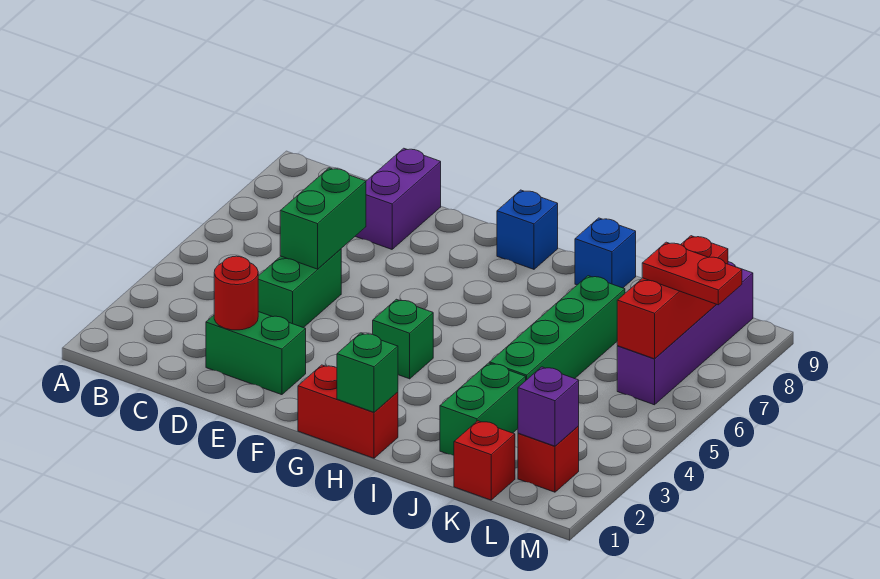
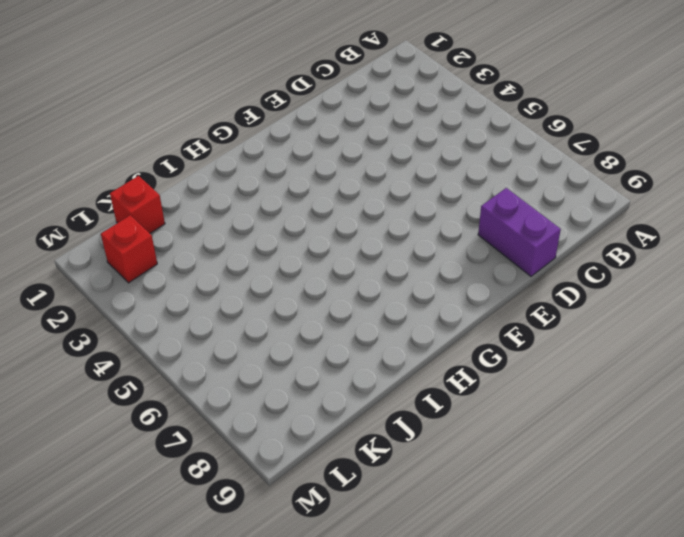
none -> green 1x2 brick [206,312,306,395]
none -> green 1x2 brick [258,249,341,328]
none -> red 1x2 brick [298,365,398,458]

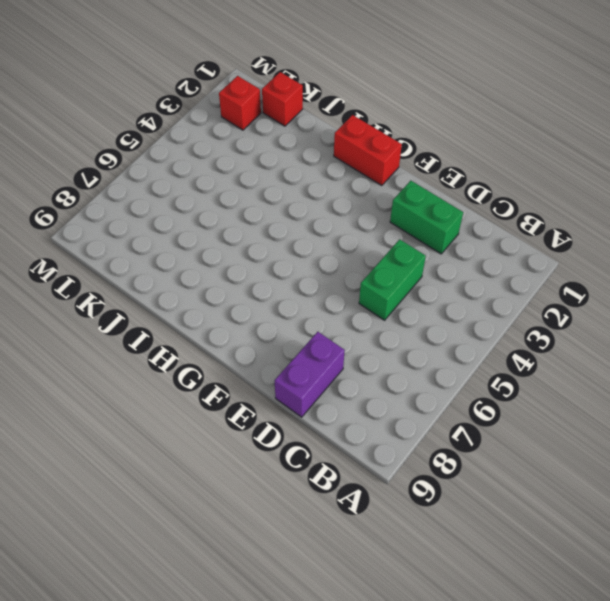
none -> green 1x1 brick [373,299,433,379]
none -> blue 1x1 brick [497,190,558,269]
none -> blue 1x1 brick [575,218,636,288]

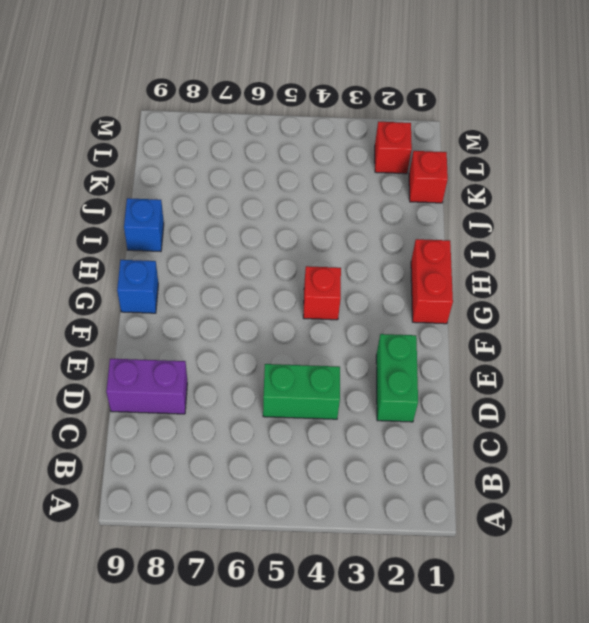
red 1x1 brick [303,266,341,320] -> green 1x1 brick [373,299,433,379]
none -> green 1x2 brick [440,363,526,455]
none -> green 1x4 brick [490,276,625,380]
none -> purple 1x4 brick [617,262,753,405]

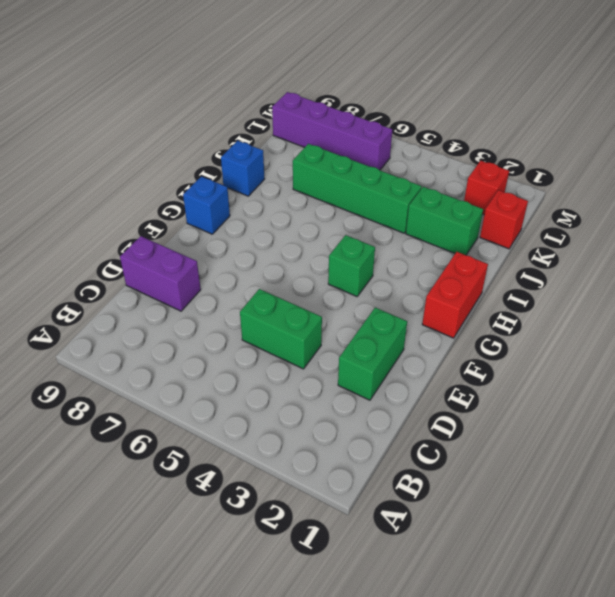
none -> red 1x1 round brick [214,256,258,330]
none -> green 1x2 brick [280,168,366,269]
none -> green 1x1 brick [337,333,398,412]

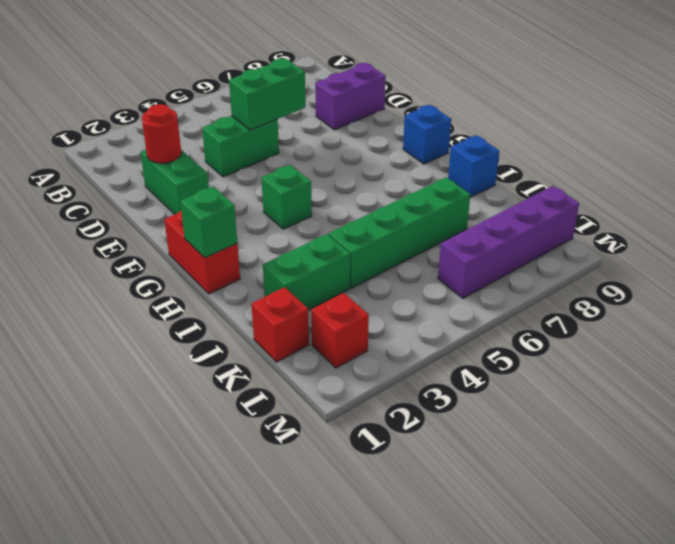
none -> purple 1x1 brick [518,367,579,446]
none -> red 1x3 brick [617,236,728,359]
none -> red 1x2 plate [642,242,742,305]

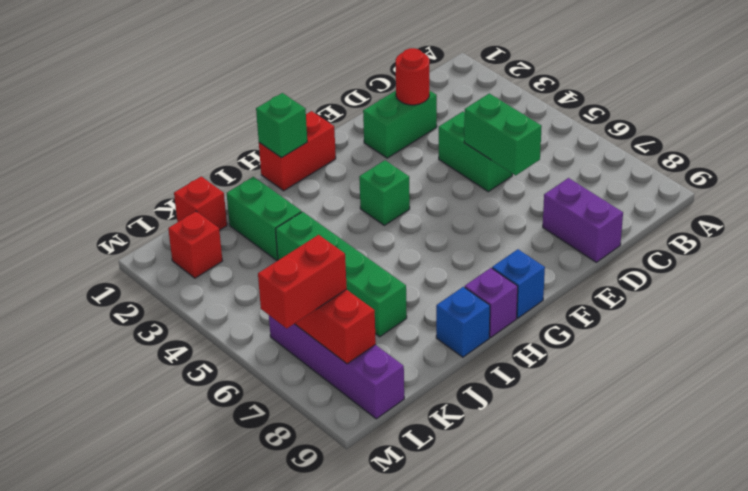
purple 1x1 brick [465,268,518,337] -> purple 1x1 brick moved to [518,367,579,446]
red 1x2 brick [258,235,347,328] -> red 1x2 plate [642,242,742,305]

